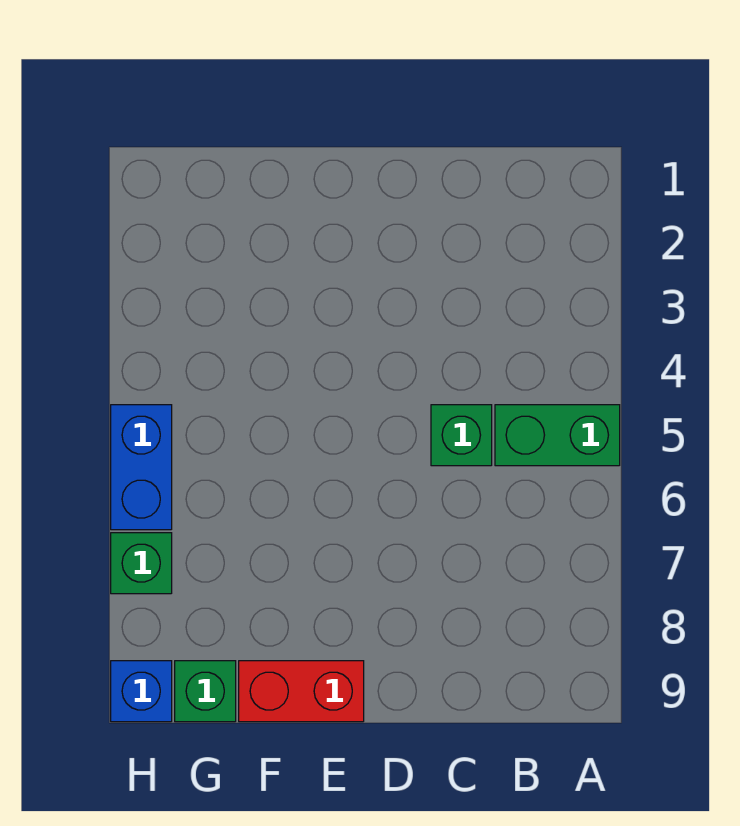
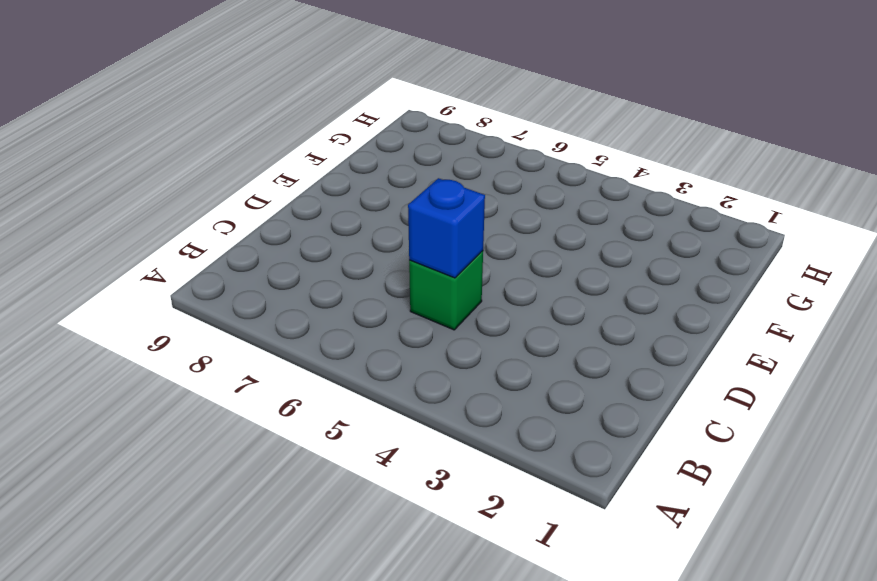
blue 1x1 brick [408,178,485,278] -> blue 1x1 brick moved to [111,661,172,722]
none -> green 1x2 brick [495,405,620,466]
none -> red 1x2 brick [239,661,364,722]

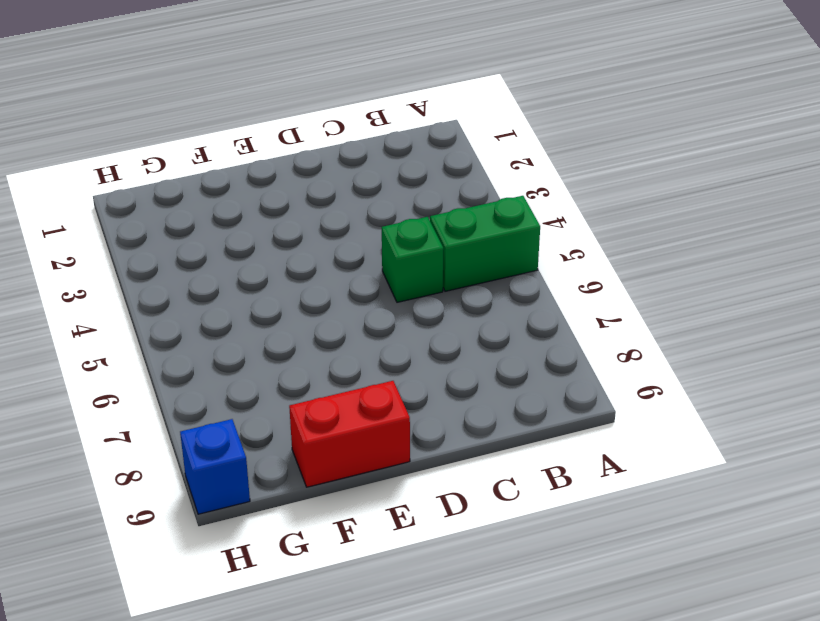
none -> green 1x1 brick [175,661,236,722]
none -> blue 1x2 brick [111,405,172,530]

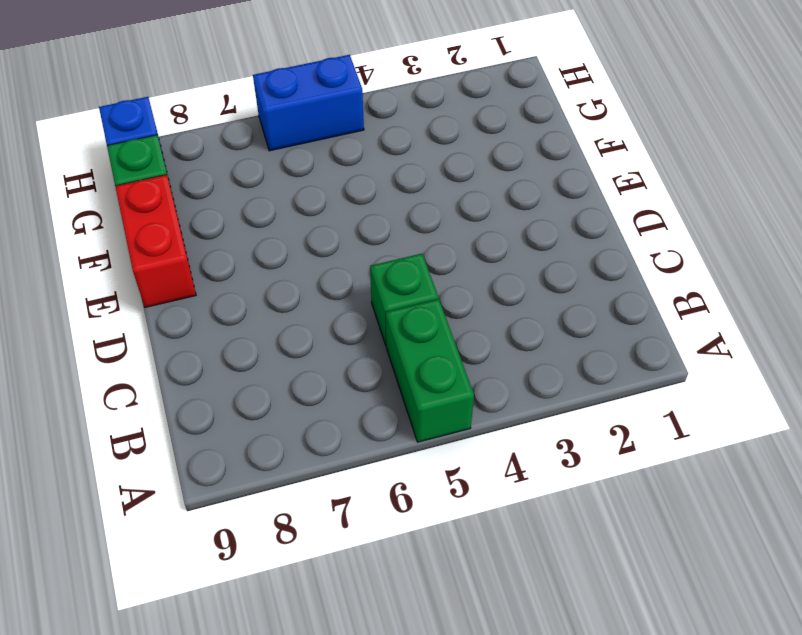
none -> green 1x1 brick [111,533,172,594]

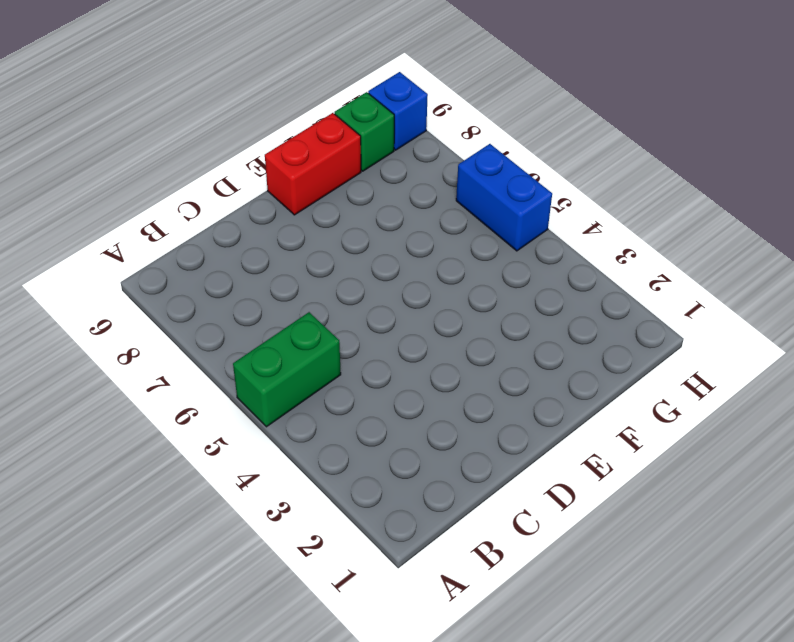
none -> green 1x1 brick [431,405,492,466]
none -> green 1x1 brick [111,533,172,594]

